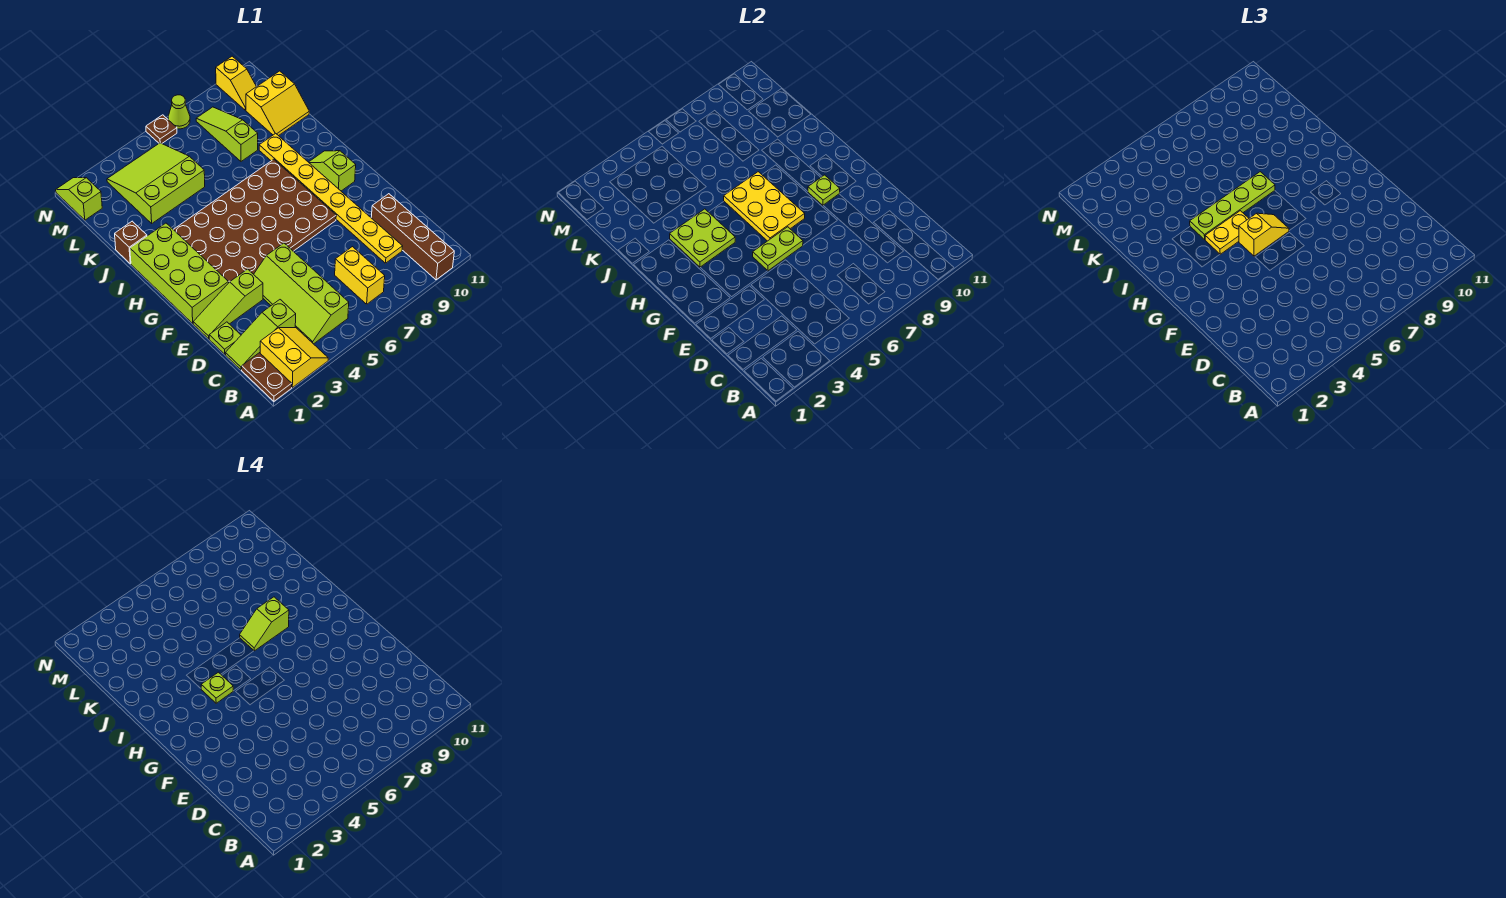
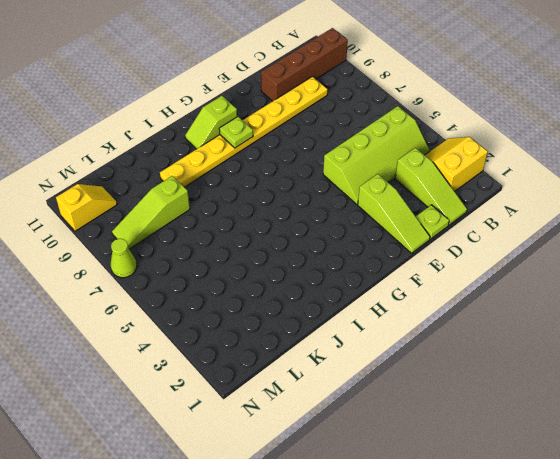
none -> brown 1x2 plate [242,353,292,401]
none -> yellow 1x2 brick [335,247,385,304]
none -> lime 2x4 brick [130,223,228,323]

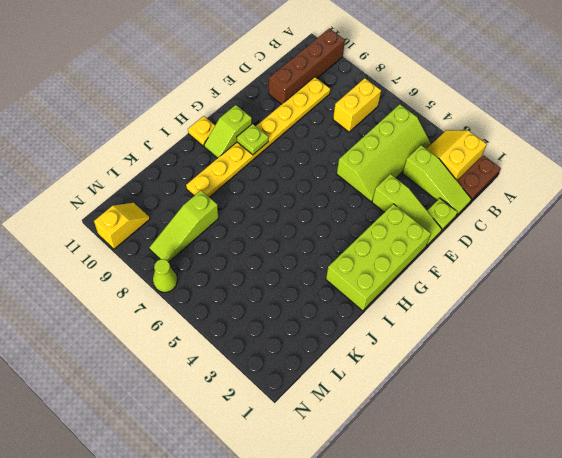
yellow 1x1 plate [188,116,215,146] -> none
none -> brown 4x6 plate [173,159,336,283]
none -> brown 1x1 brick [115,221,147,264]
none -> lime 3x3 slope [107,143,205,223]

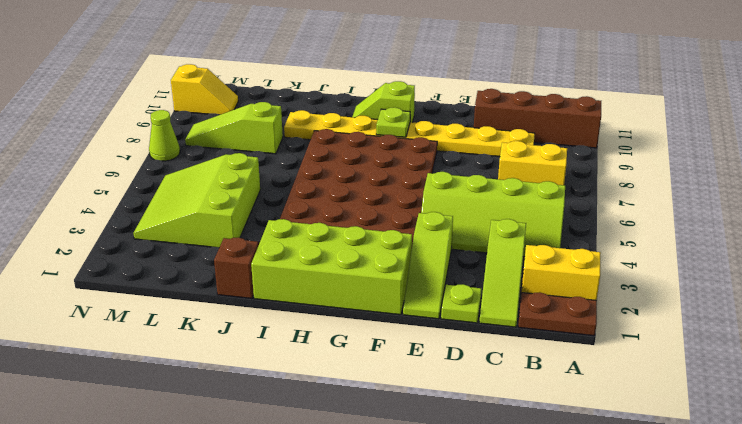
none -> yellow 2x2 slope [246,71,309,136]
none -> lime 1x2 slope [56,178,102,220]
none -> brown 1x1 plate [146,115,177,143]

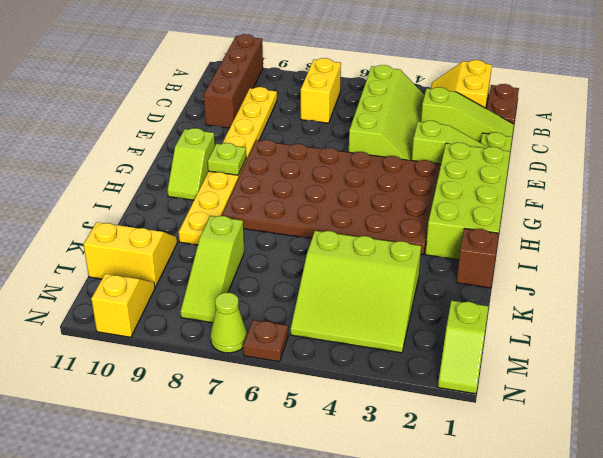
none -> lime 1x2 plate [753,227,803,271]
none -> yellow 2x3 plate [724,172,805,241]
none -> lime 2x2 plate [670,209,735,267]

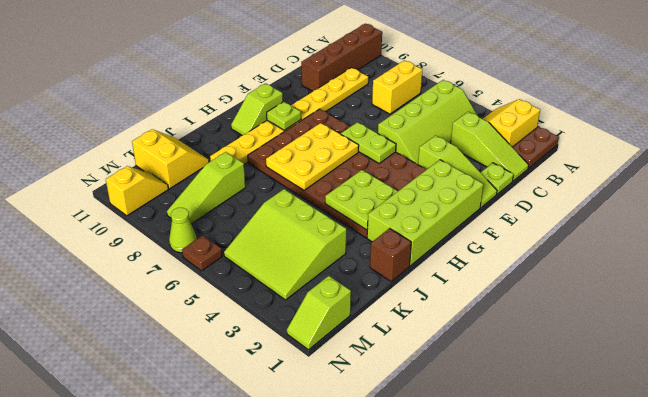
none -> yellow 1x2 slope [1239,213,1289,256]
none -> yellow 1x2 plate [1205,211,1249,254]
none -> lime 1x4 plate [1190,172,1275,239]

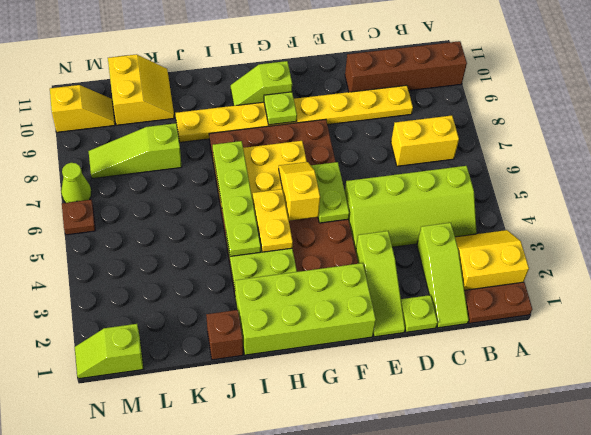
none -> lime 3x3 slope [107,143,205,223]
none -> lime 1x1 plate [201,672,233,703]
none -> lime 1x2 slope [240,597,289,651]

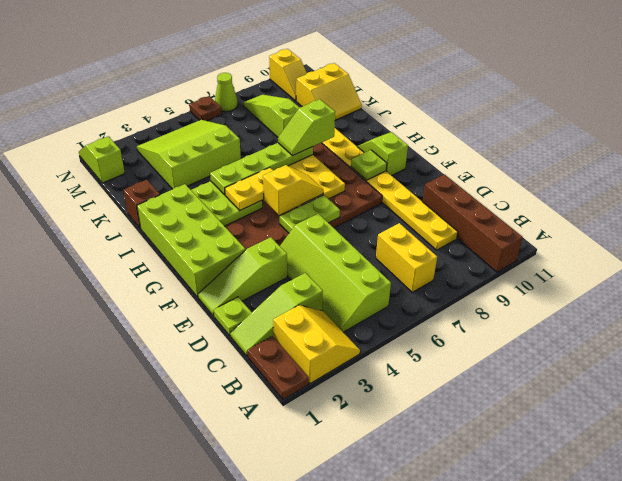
none -> lime 1x1 plate [201,672,233,703]

